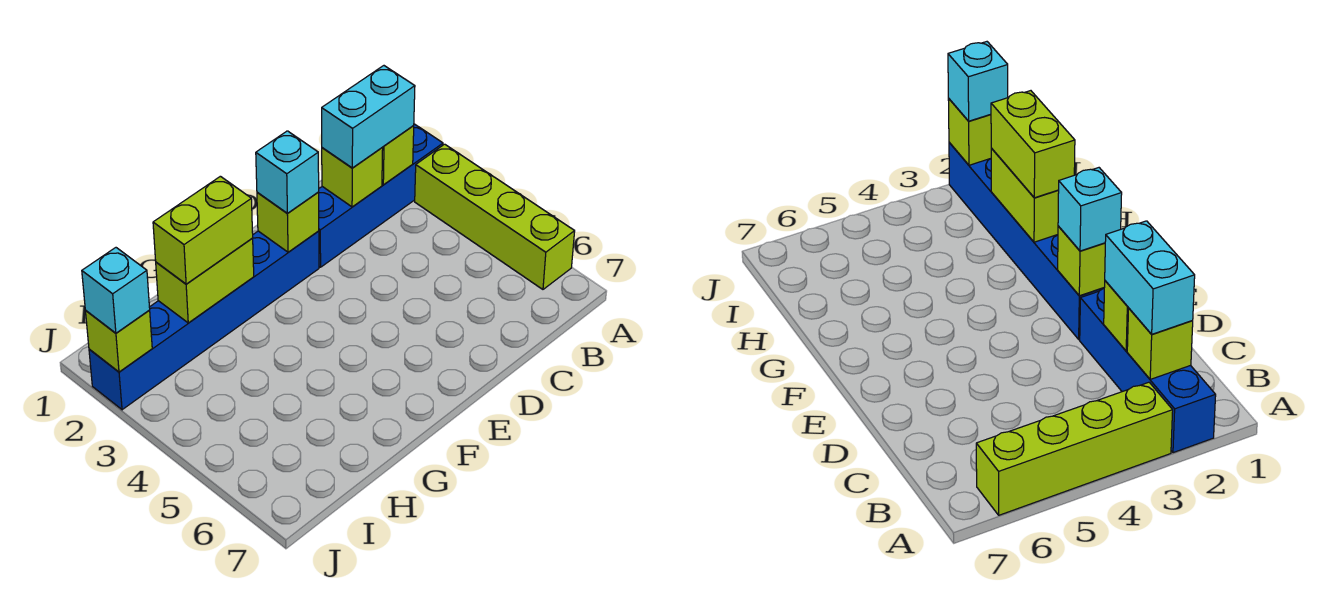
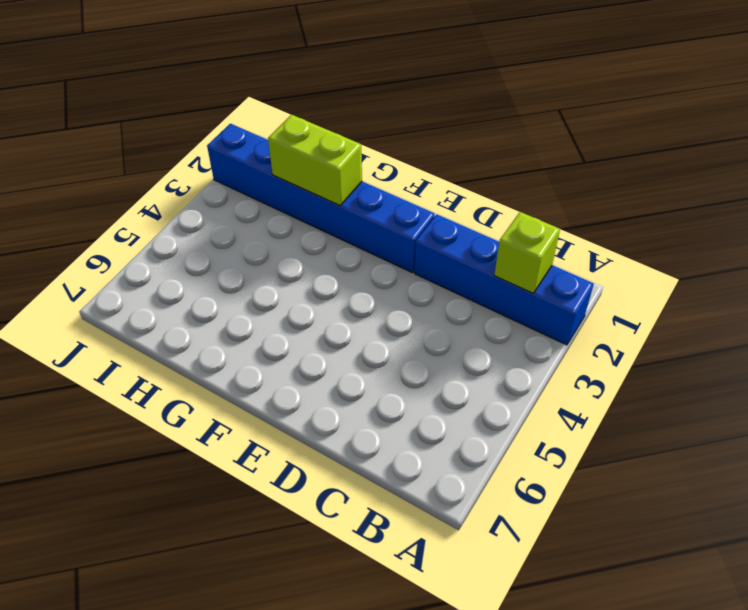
none -> lime 1x4 brick [415,144,575,289]
none -> lime 1x1 brick [322,148,383,207]
none -> lime 1x1 brick [257,192,319,252]

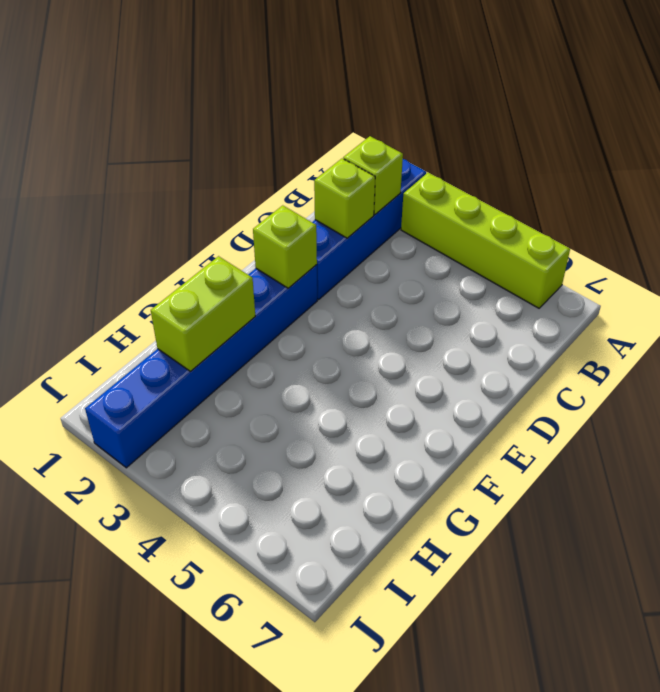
none -> lime 1x1 brick [86,310,152,372]
none -> cyan 1x2 brick [322,66,415,168]
none -> cyan 1x1 brick [256,131,319,214]

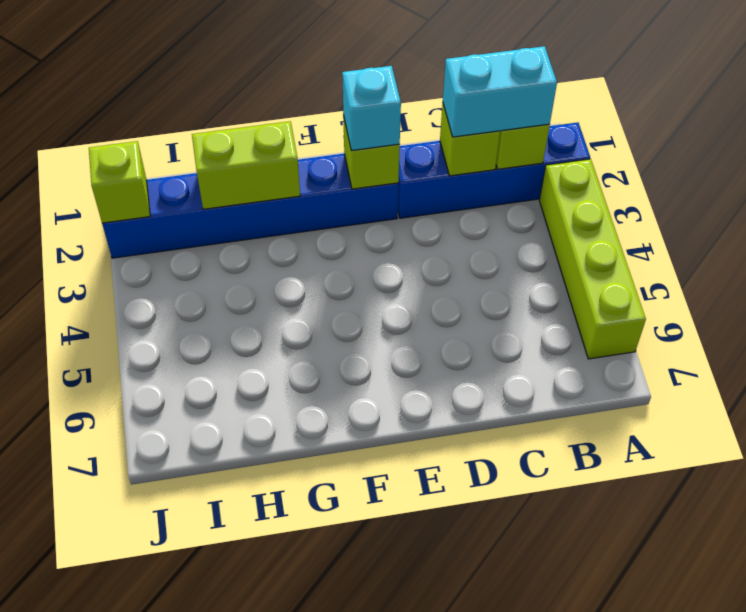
none -> lime 1x2 brick [153,176,253,284]
none -> cyan 1x1 brick [82,248,150,333]

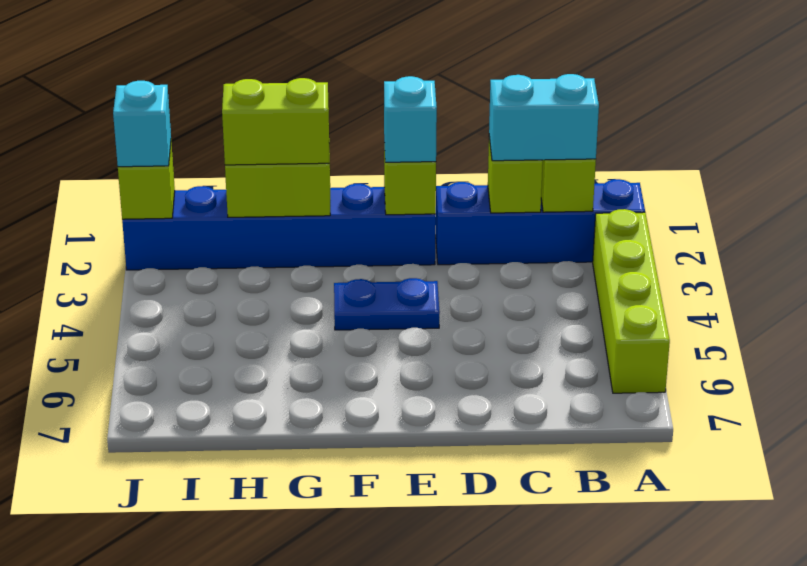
blue 1x2 plate [334,278,440,330] -> none

